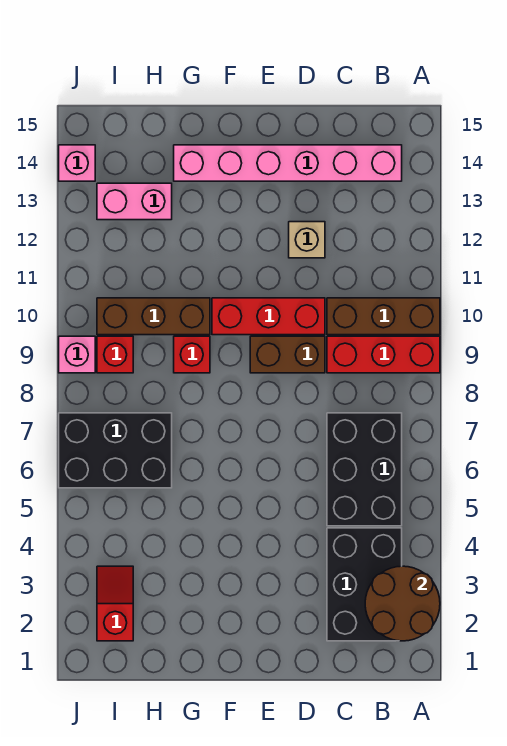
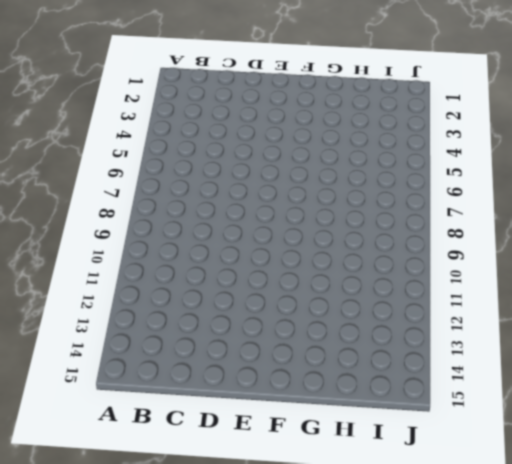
none -> red 1x3 brick [327,336,440,373]
none -> brown 1x3 brick [327,298,440,335]
none -> black 2x3 brick [327,528,402,641]

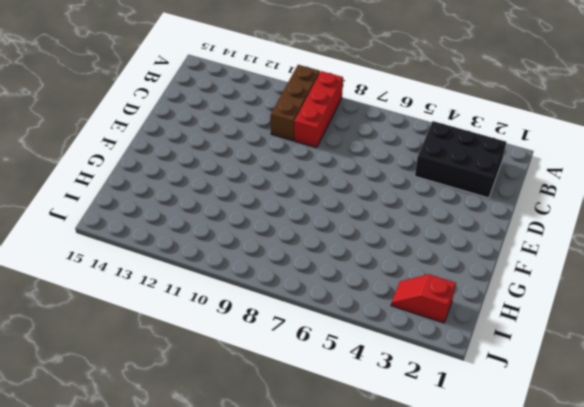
none -> black 2x3 brick [327,413,402,526]
none -> pink 1x6 brick [174,145,402,181]
none -> brown 1x2 brick [250,336,325,373]

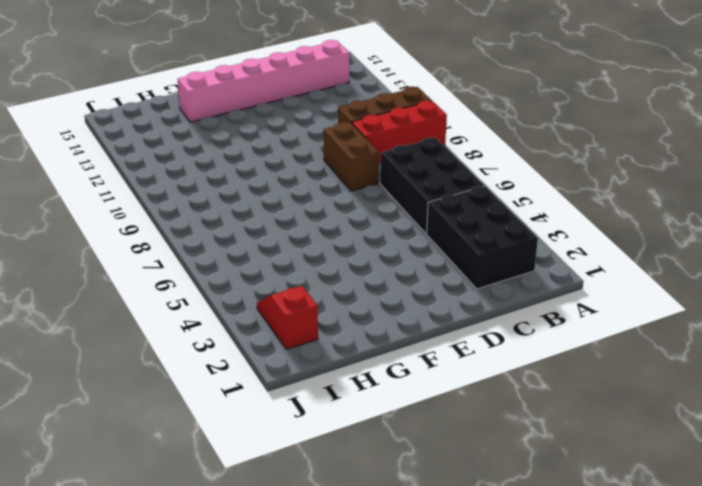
brown 1x2 brick [324,122,379,191] -> brown 1x2 brick turned to [250,336,325,373]
none -> red 1x3 brick [212,298,325,335]
none -> tan 1x1 brick [289,222,325,258]
none -> red 1x1 brick [174,336,210,373]

